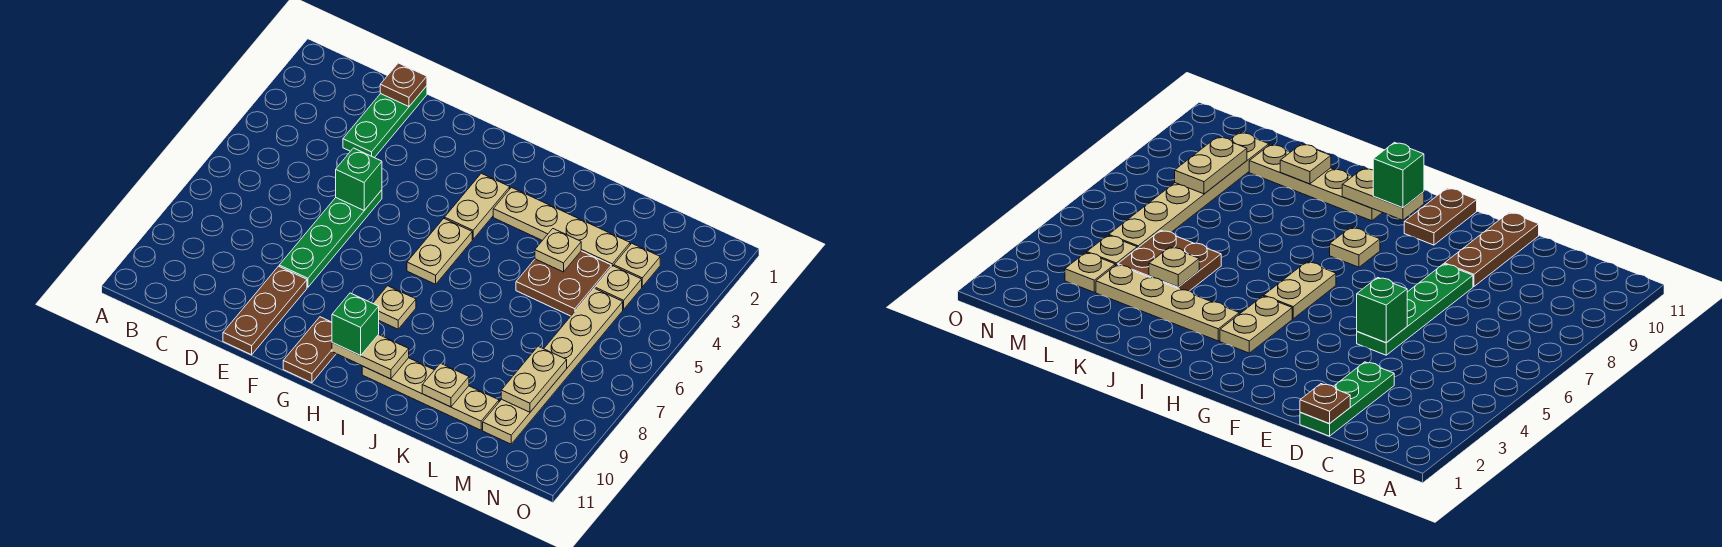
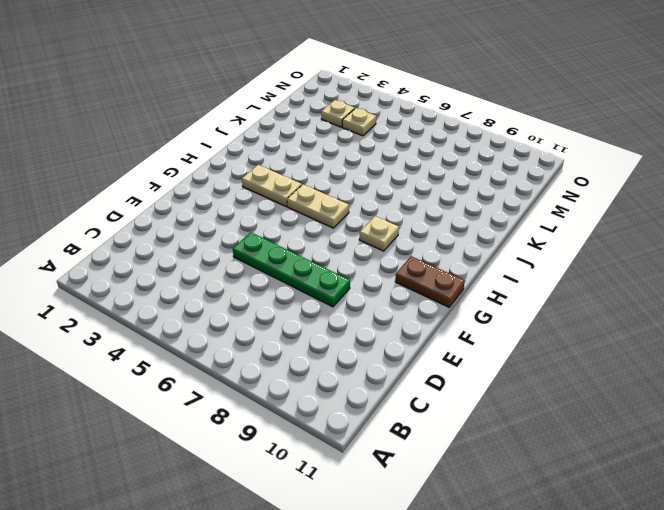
none -> green 1x3 plate [343,86,427,158]
none -> brown 1x3 plate [223,266,307,355]
none -> tan 1x4 plate [493,187,630,267]

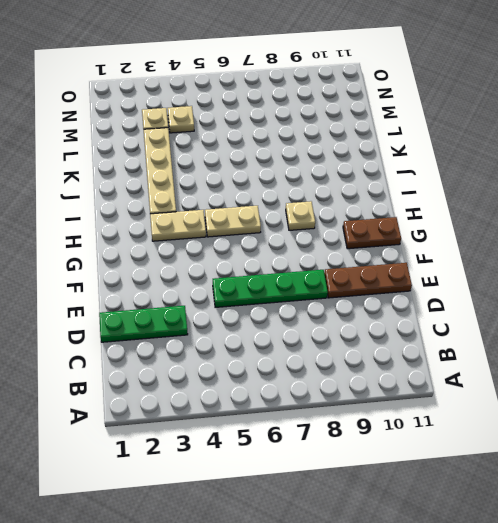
none -> tan 1x4 plate [362,358,499,430]
none -> brown 2x2 plate [516,251,611,316]
none -> tan 1x6 plate [483,288,623,444]

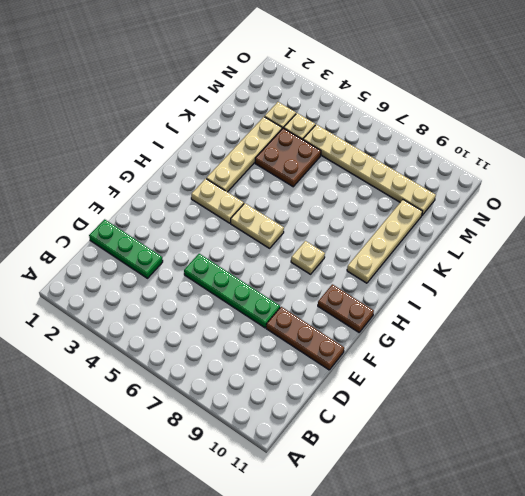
none -> brown 1x1 plate [380,63,427,107]
none -> green 1x1 brick [336,148,382,210]
none -> tan 1x2 plate [332,334,409,379]

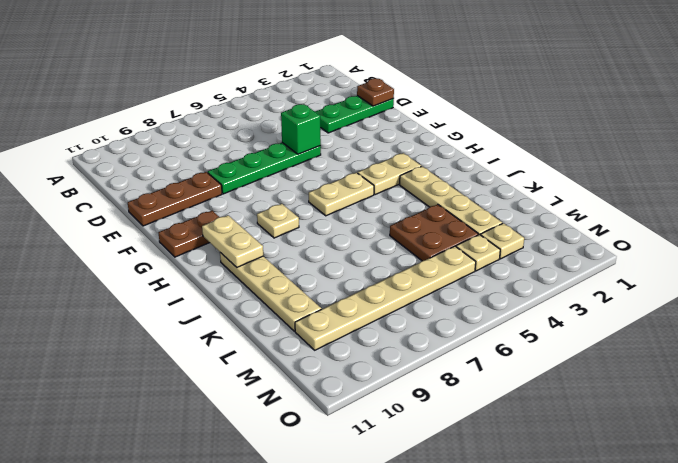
none -> tan 1x1 plate [535,229,581,272]
none -> tan 1x1 plate [422,363,469,407]
none -> tan 1x2 plate [501,346,567,412]

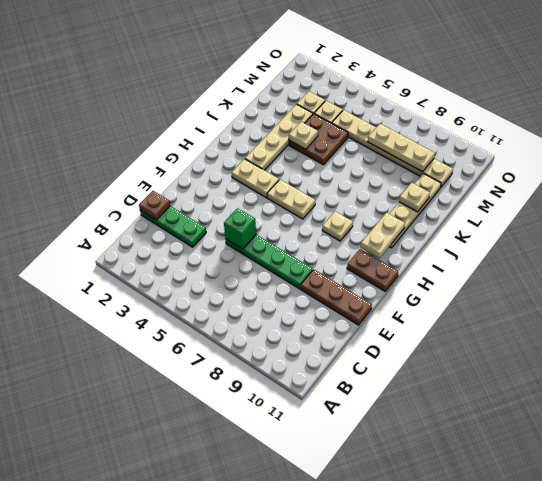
tan 1x3 plate [368,124,435,172] -> tan 1x2 plate [501,346,567,412]
none -> green 1x1 brick [332,293,379,355]

